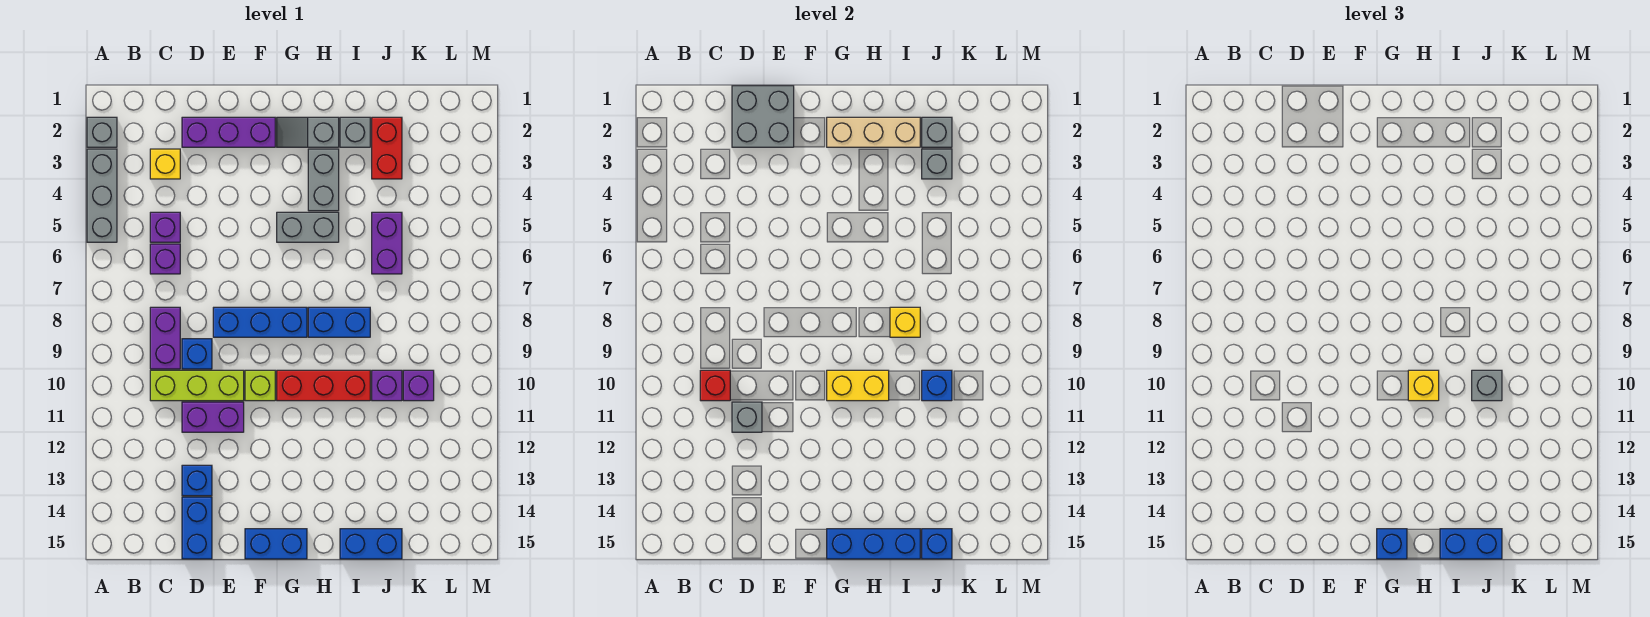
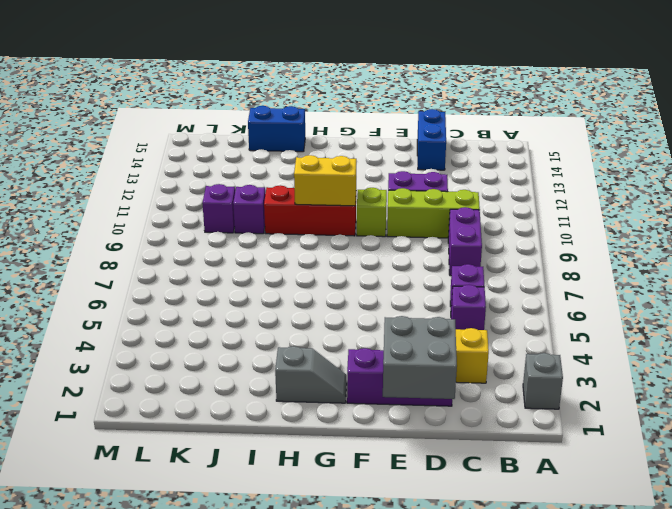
none -> grey 1x3 brick [87,149,117,242]
none -> blue 1x1 brick [182,339,212,369]
none -> blue 1x1 brick [182,465,212,496]
none -> blue 1x3 brick [213,307,307,337]

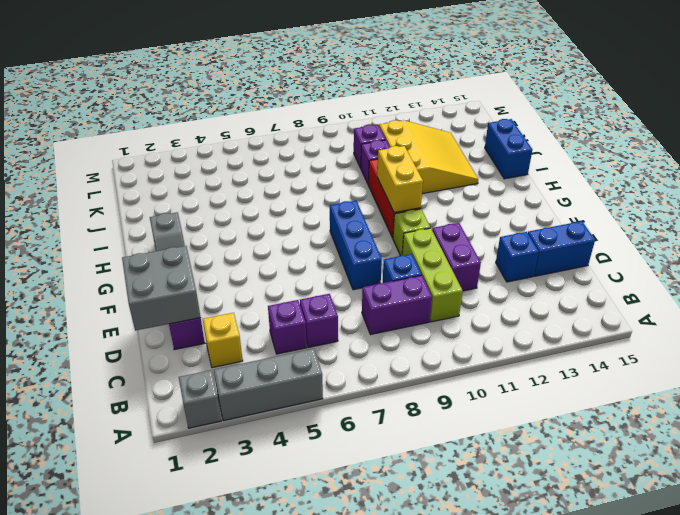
yellow 3x3 slope [379,120,478,194] -> none
none -> blue 1x2 brick [245,529,307,559]
none -> grey 1x2 brick [277,212,339,242]
none -> grey 1x2 brick [308,149,339,211]
none -> blue 1x2 brick [308,307,370,337]

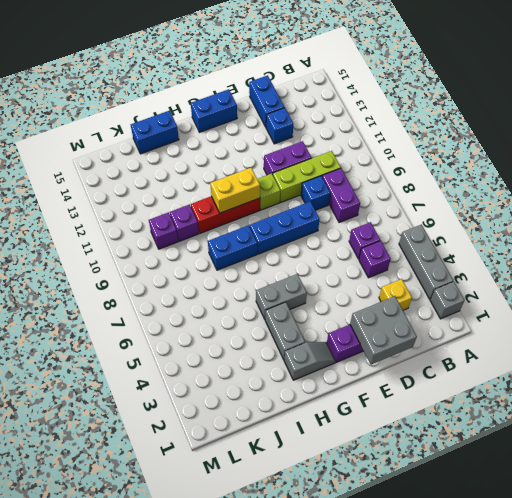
none -> grey 1x1 brick [340,117,370,147]
none -> red 1x2 brick [372,117,402,179]
none -> purple 1x2 brick [372,212,402,274]
none -> red 1x1 brick [700,370,730,401]

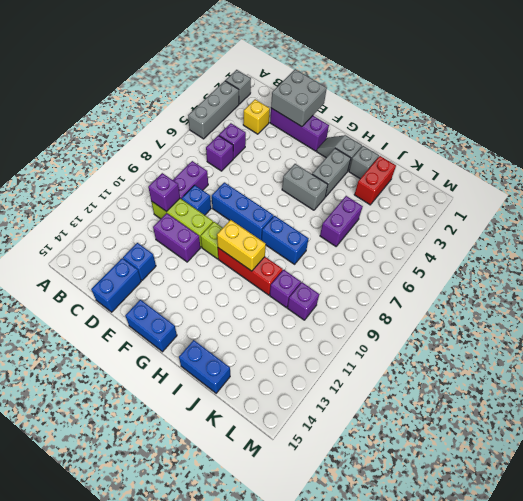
purple 1x1 brick [148,173,180,212] -> red 1x1 brick [700,370,730,401]
none -> grey 1x1 brick [732,402,762,432]
none -> tan 1x3 brick [827,117,920,147]
none -> blue 1x3 brick [827,529,920,559]
none -> yellow 1x1 brick [890,307,920,337]

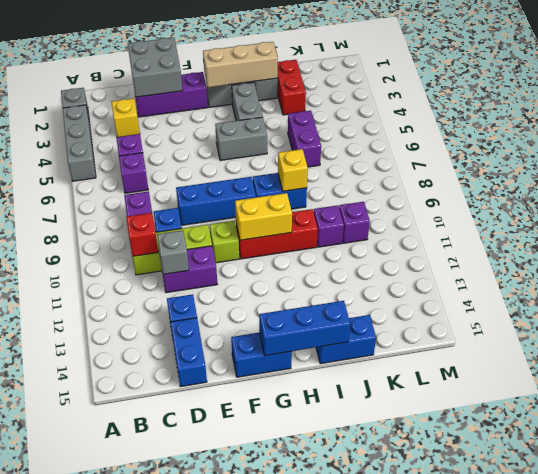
none -> grey 1x1 brick [922,117,952,147]
none -> grey 1x1 brick [922,149,952,179]
none -> blue 1x1 brick [922,370,952,401]
none -> blue 1x1 brick [922,529,952,559]

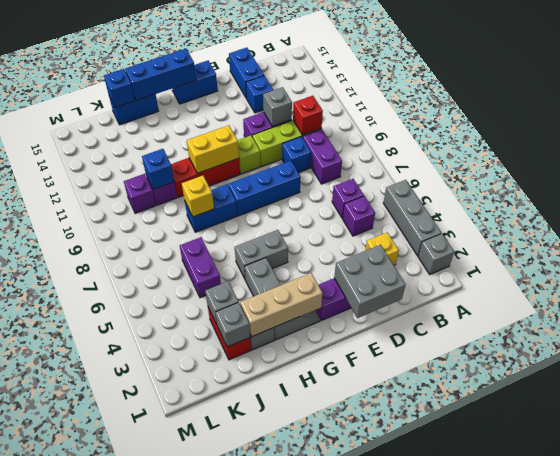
none -> blue 1x1 brick [1377,529,1407,559]
none -> yellow 1x1 brick [1408,370,1439,401]
none -> blue 1x2 brick [1440,529,1502,559]
none -> grey 1x1 brick [1472,370,1502,401]

